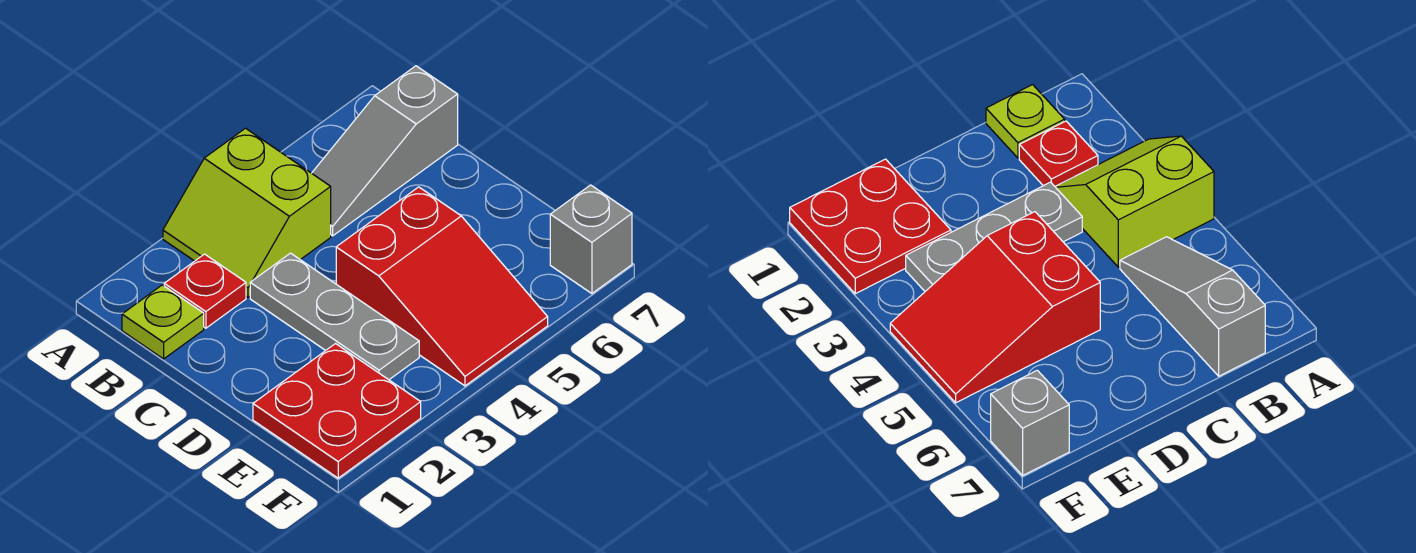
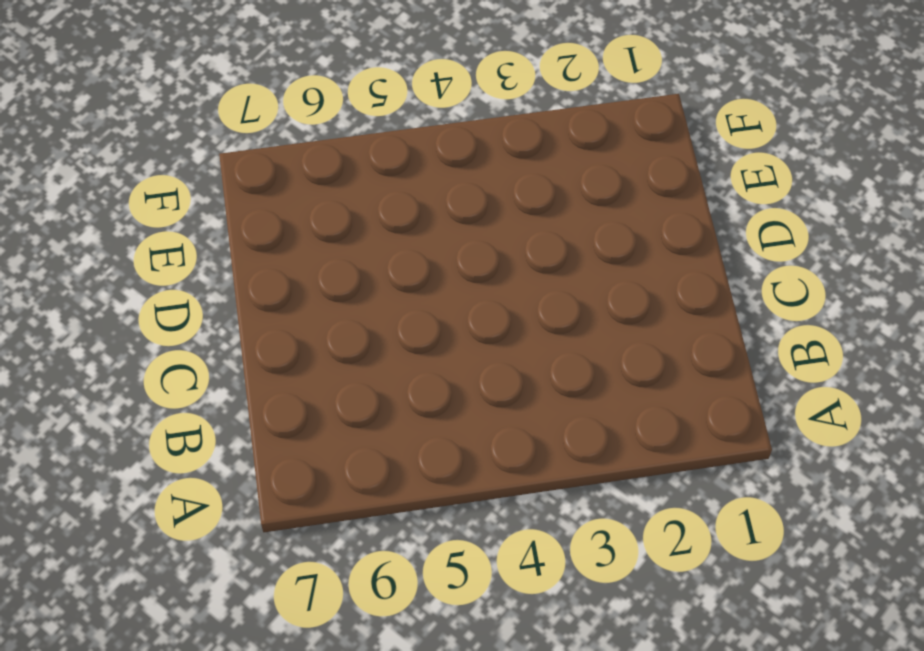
none -> lime 2x2 slope [163,128,331,297]
none -> lime 1x1 plate [122,285,204,359]

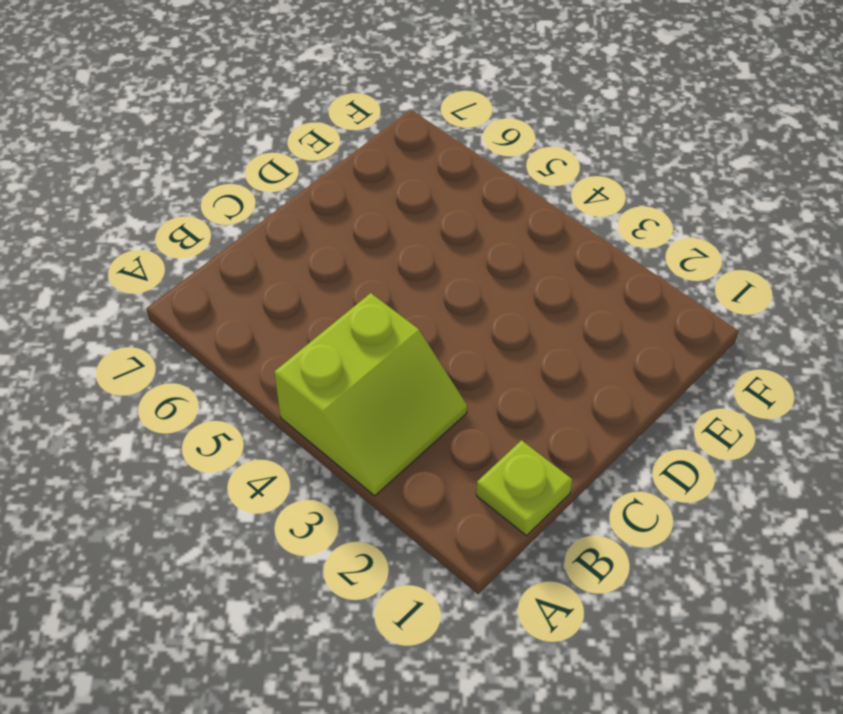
none -> red 1x1 plate [164,254,246,328]
none -> grey 1x3 slope [312,66,458,236]

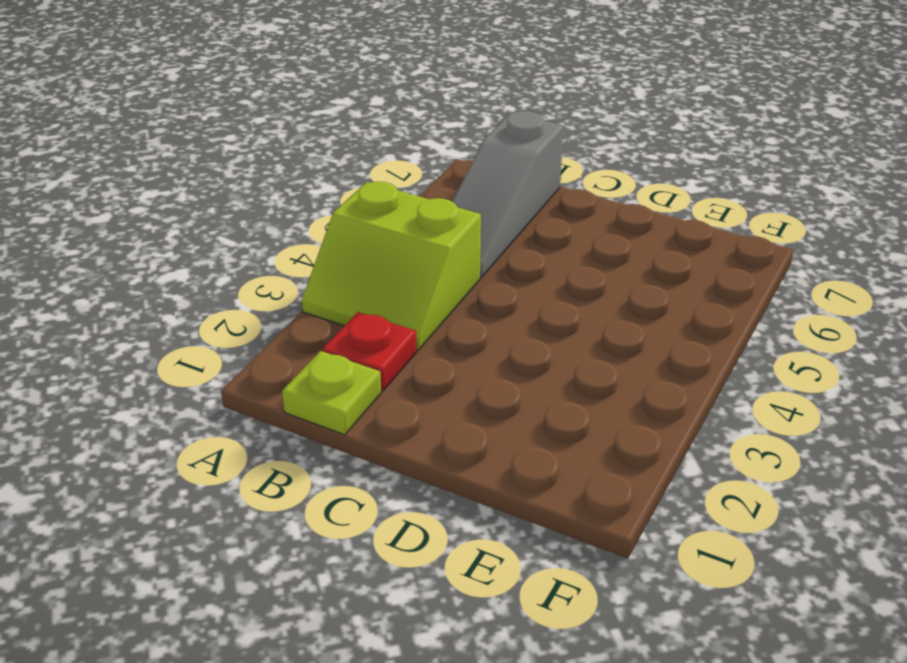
none -> grey 1x3 plate [250,253,419,380]
none -> red 2x3 slope [336,187,548,386]

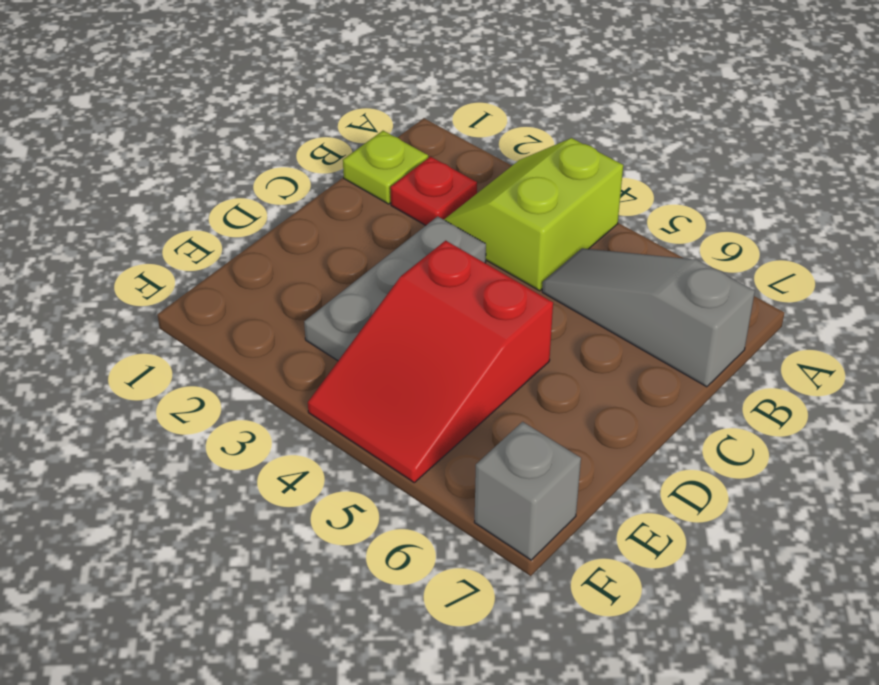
none -> red 2x2 plate [253,344,421,478]

